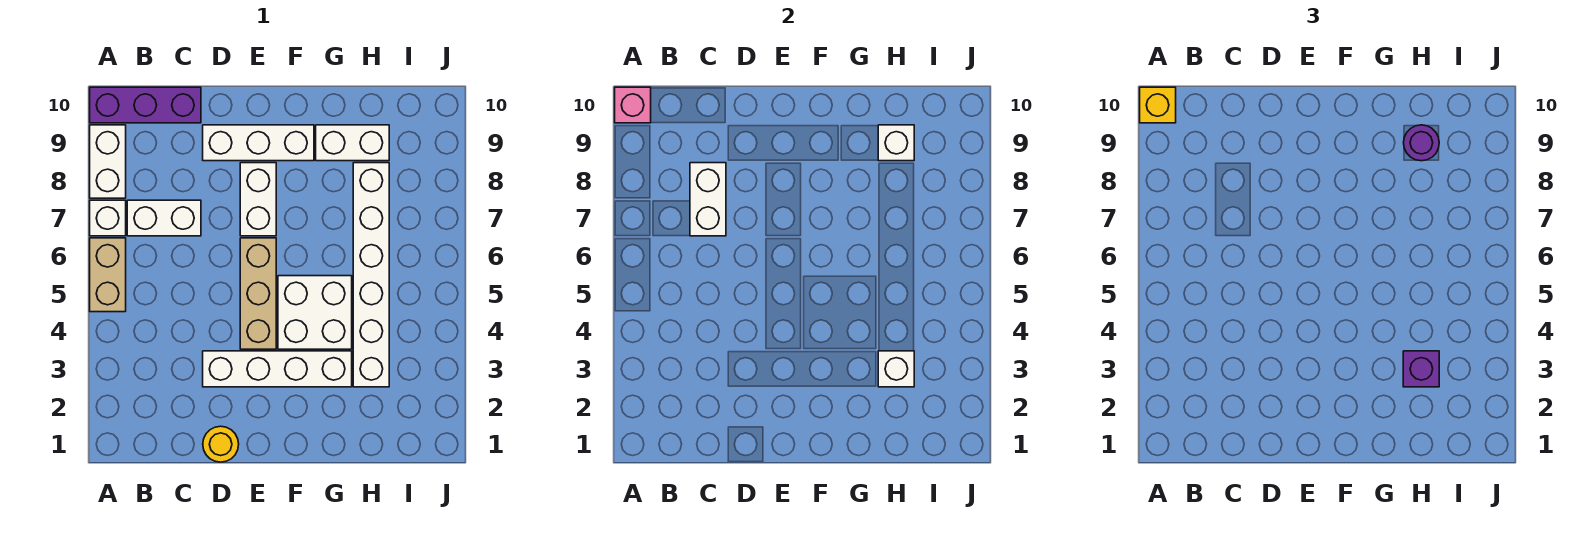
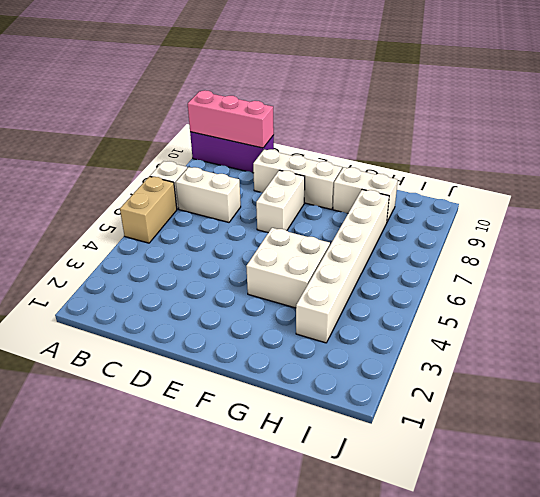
pink 1x3 brick [188,90,274,148] -> pink 1x1 brick [615,87,651,123]
none -> white 1x2 brick [90,125,126,198]
none -> yellow 1x1 round brick [203,426,239,462]
none -> white 1x4 brick [203,351,352,387]

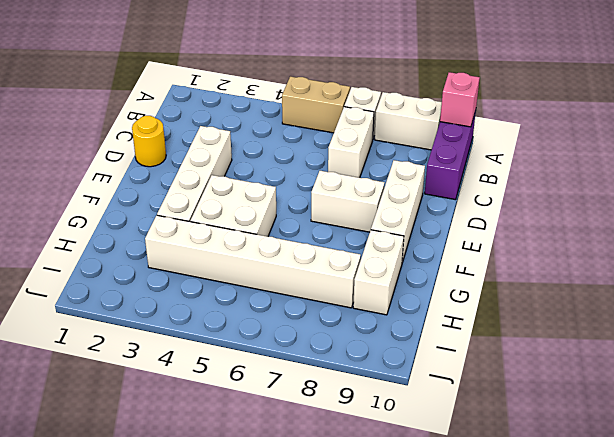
none -> tan 1x3 brick [240,238,276,349]
none -> white 1x2 brick [690,163,726,236]
none -> white 1x1 brick [878,351,914,387]

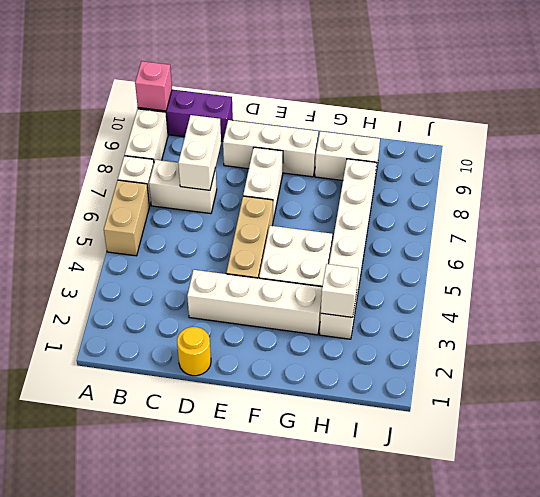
none -> white 1x1 brick [878,125,914,161]
none -> yellow 1x1 brick [1140,87,1176,123]
none -> purple 1x1 brick [1403,351,1439,387]

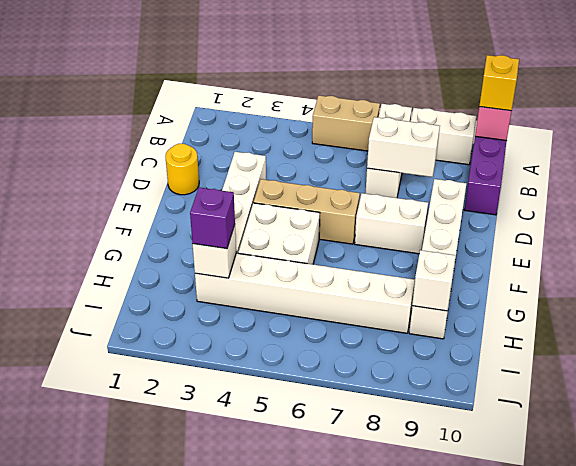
none -> purple 1x1 round brick [1404,125,1439,161]

